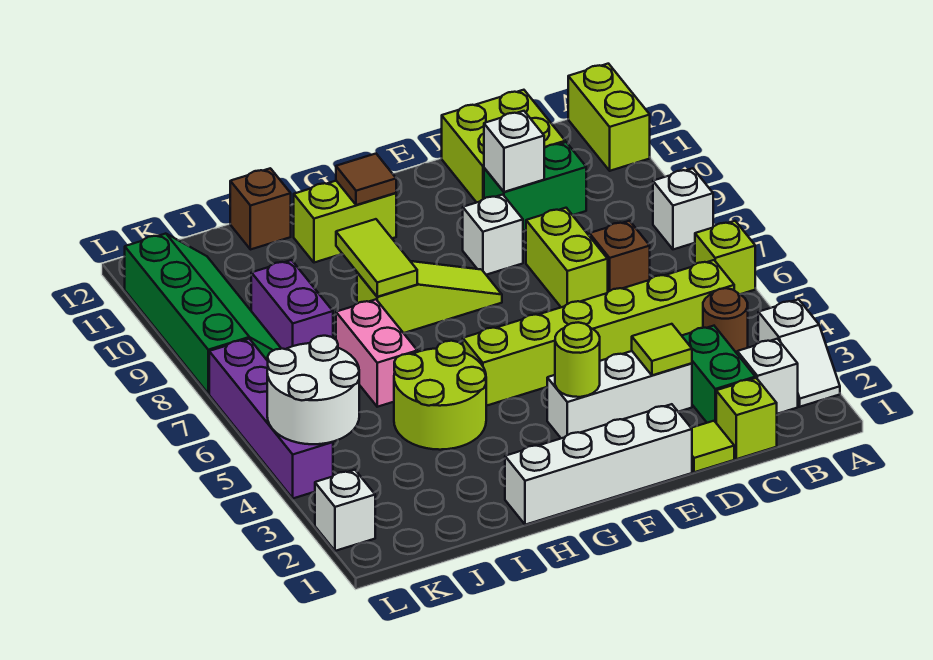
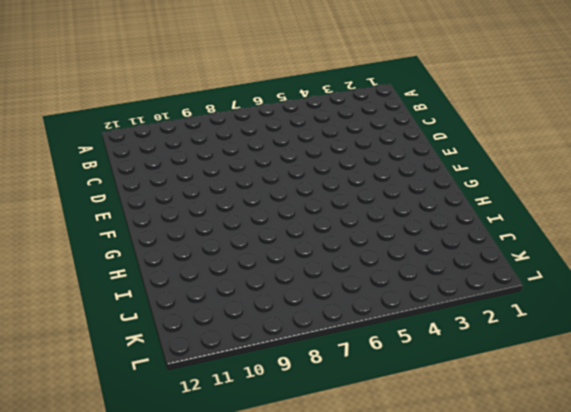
none -> white 1x2 slope [758,299,840,407]
none -> lime 1x1 brick [695,221,755,294]
none -> white 1x1 brick [653,168,713,249]
none -> lime 1x2 brick [568,64,650,171]

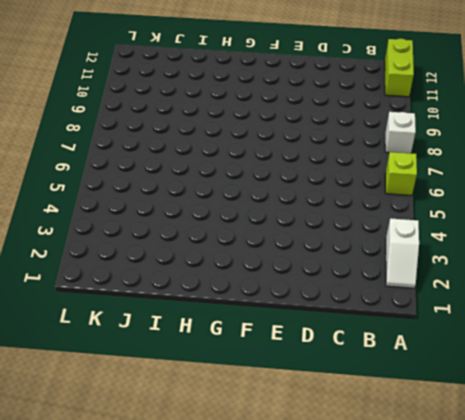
none -> white 1x1 brick [737,339,798,414]
none -> brown 1x1 round brick [703,288,748,353]
none -> lime 1x6 brick [463,260,734,406]
none -> lime 1x1 brick [716,378,777,459]

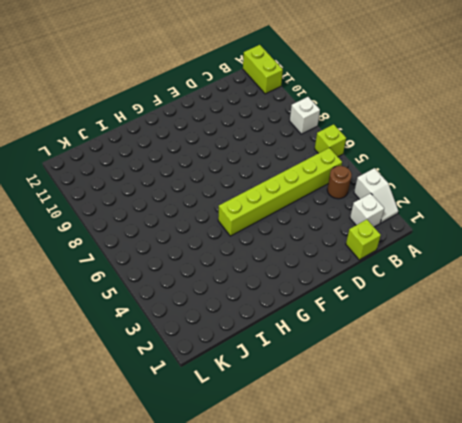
none -> green 1x2 brick [682,326,755,423]
none -> brown 1x1 brick [589,221,650,292]
none -> green 1x2 brick [484,142,586,231]
none -> lime 2x2 brick [442,90,565,202]

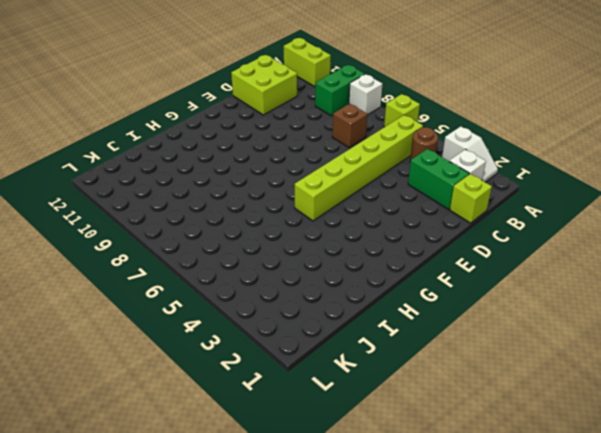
green 1x2 brick [315,65,365,116] -> green 1x2 brick moved to [484,142,586,231]
none -> lime 1x1 tile [692,421,734,472]
none -> white 1x3 brick [547,351,692,438]
none -> lime 1x2 brick [526,208,608,307]
none -> white 1x4 brick [505,404,692,525]

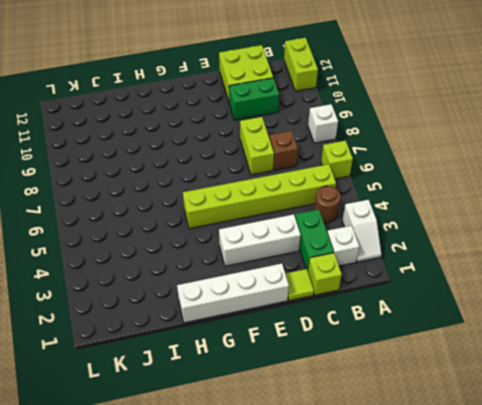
none -> white 1x1 brick [463,195,523,275]
none -> lime 1x3 slope [357,261,502,333]
none -> lime 1x2 brick [294,181,396,263]
none -> lime 2x2 round brick [394,341,486,450]

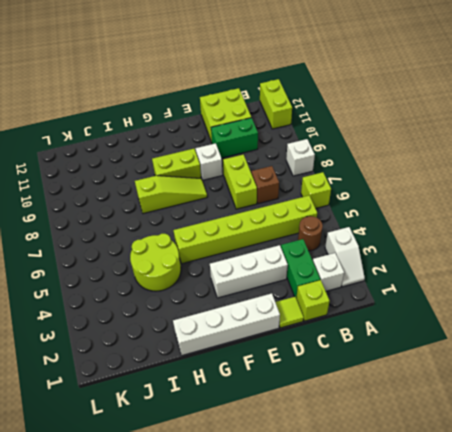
lime 1x2 brick [152,149,201,178] -> lime 1x2 brick moved to [294,181,396,263]
none -> pink 1x2 brick [336,299,417,407]
none -> brown 1x1 brick [230,168,291,250]
none -> purple 1x2 brick [251,260,333,349]
none -> green 2x4 slope [125,234,281,394]

